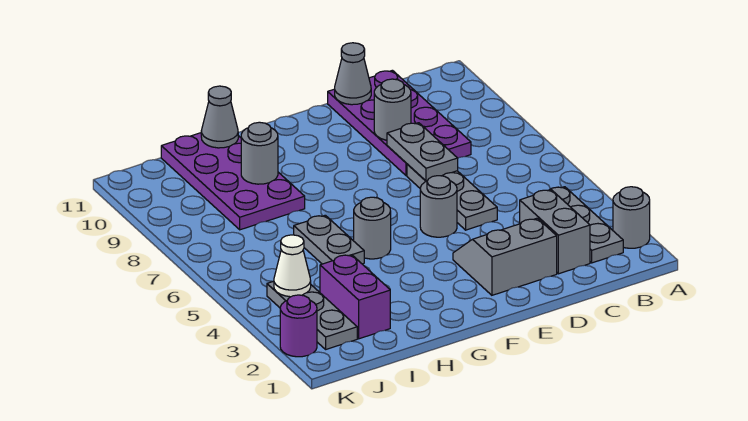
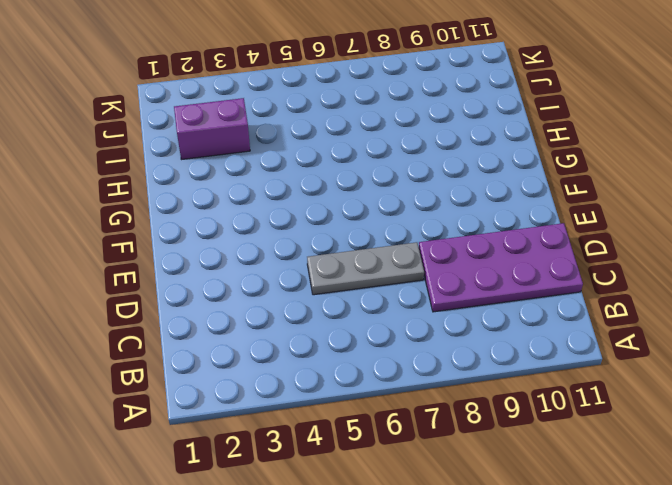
none -> grey 1x1 round brick [613,187,650,248]
none -> grey 1x3 plate [548,187,623,263]
none -> grey 1x2 brick [520,190,590,274]

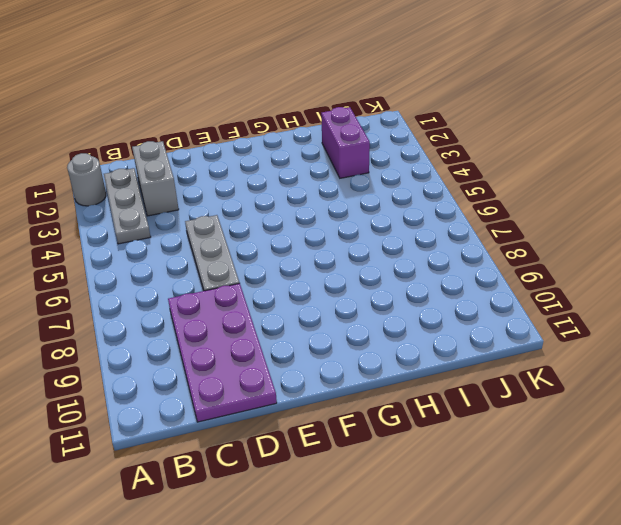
none -> grey 2x2 slope [453,218,557,295]
none -> grey 1x1 round brick [420,176,457,237]
none -> grey 1x1 round brick [354,197,391,259]

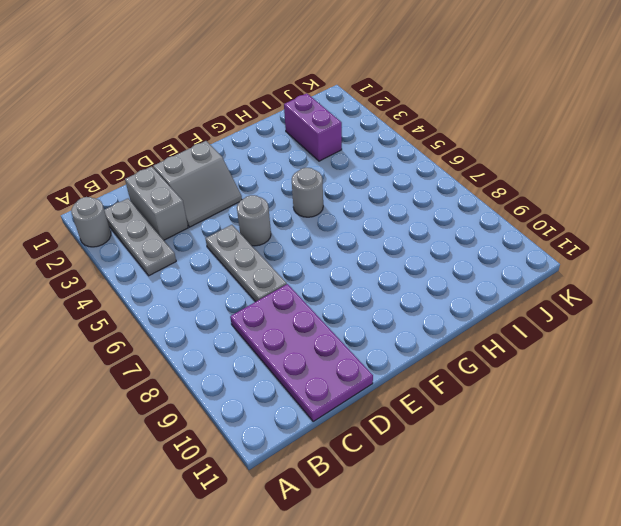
none -> grey 1x2 plate [294,215,364,264]
none -> purple 2x4 plate [161,133,305,230]
none -> grey 1x3 plate [267,281,357,349]

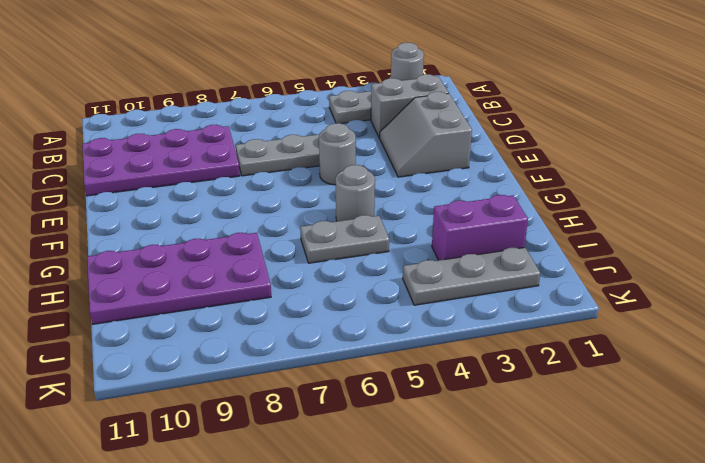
none -> purple 1x1 round brick [280,295,317,357]
none -> grey 1x2 plate [387,123,458,181]
none -> grey 1x1 round brick [374,79,411,140]

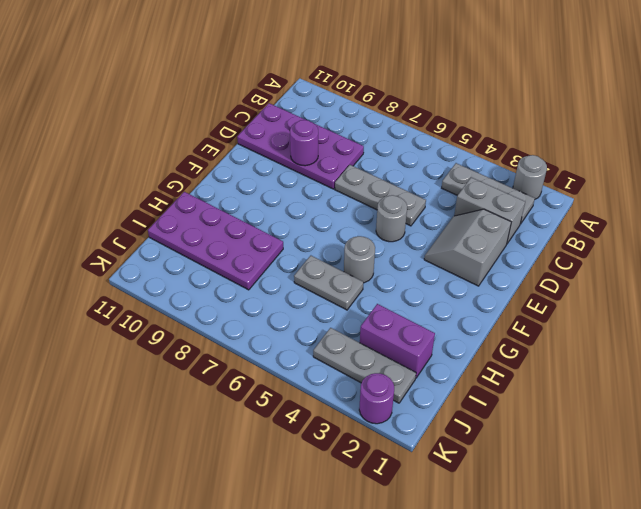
purple 1x1 round brick [290,120,318,166] -> grey 1x1 round brick [374,79,411,140]
none -> grey 1x2 plate [387,123,458,181]
none -> grey 1x1 cone [335,43,371,105]
none -> grey 1x1 round brick [241,122,278,184]

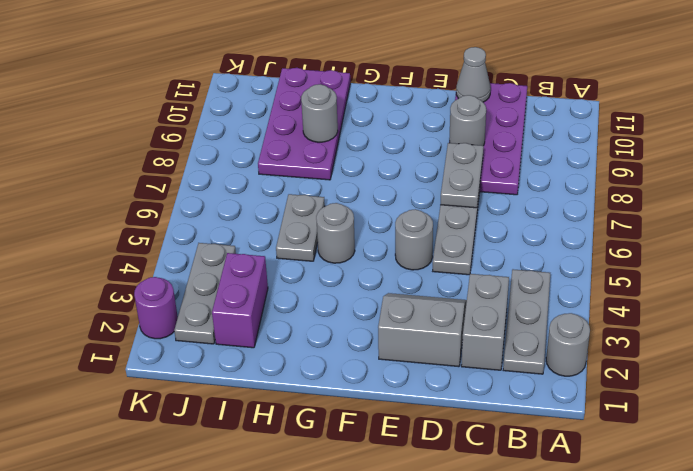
none -> grey 1x1 cone [201,86,238,148]
none -> white 1x1 cone [274,235,311,297]

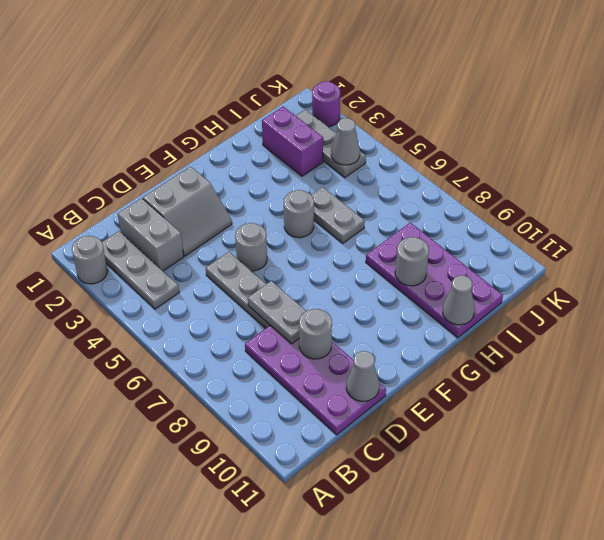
grey 1x1 cone [331,118,360,165] -> white 1x1 cone [274,235,311,297]

